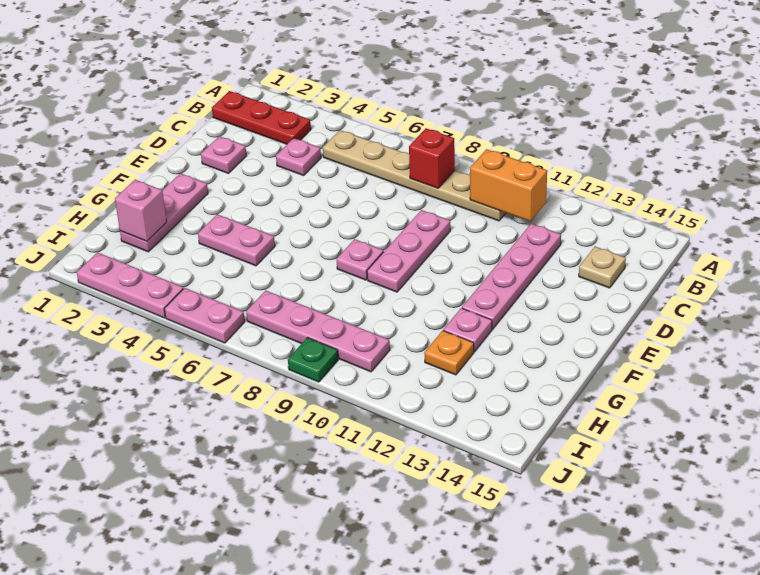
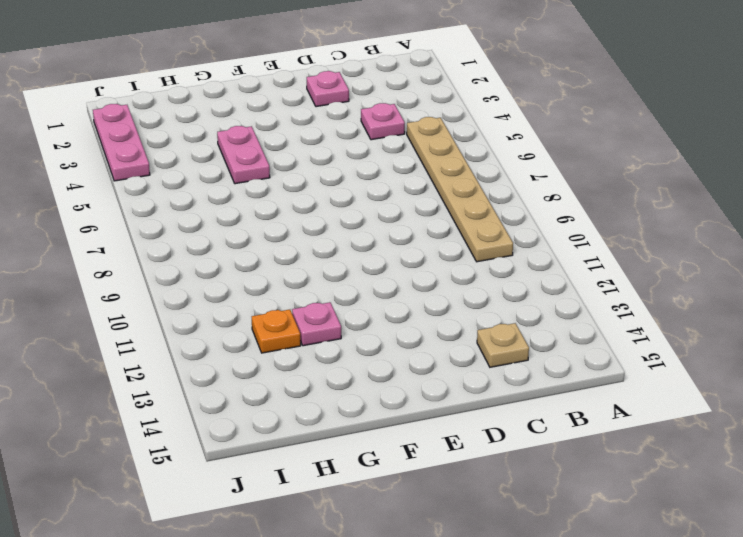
none -> red 1x3 plate [212,91,311,144]
none -> pink 1x4 plate [462,224,561,329]
none -> pink 1x3 plate [367,210,450,292]

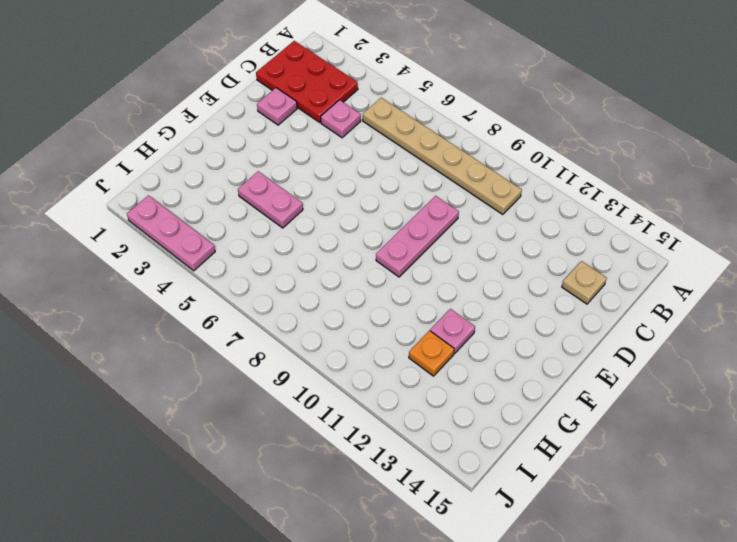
red 2x3 plate [256,41,358,123] -> red 1x3 plate [212,91,311,144]
none -> pink 1x4 plate [462,224,561,329]
none -> pink 1x3 plate [120,173,208,252]
none -> pink 1x1 plate [336,239,384,280]

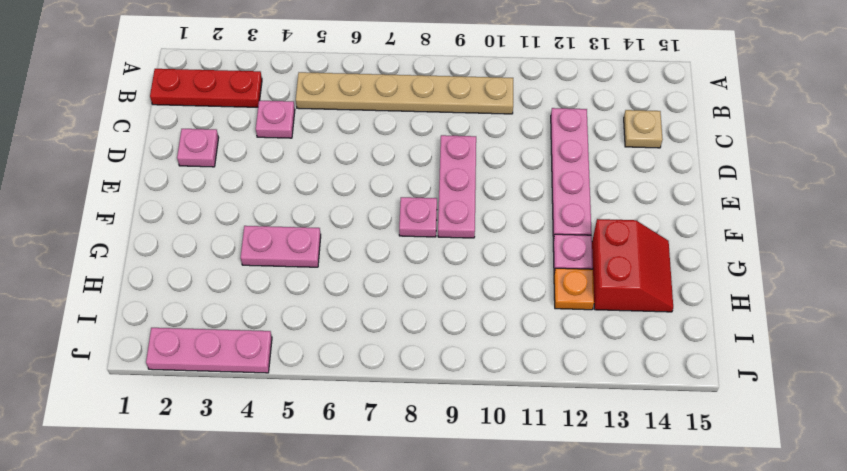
red 2x2 slope [592,219,673,312] -> none
none -> pink 1x3 plate [120,173,208,252]
none -> pink 1x4 plate [246,290,390,372]
none -> pink 1x2 plate [165,288,245,343]

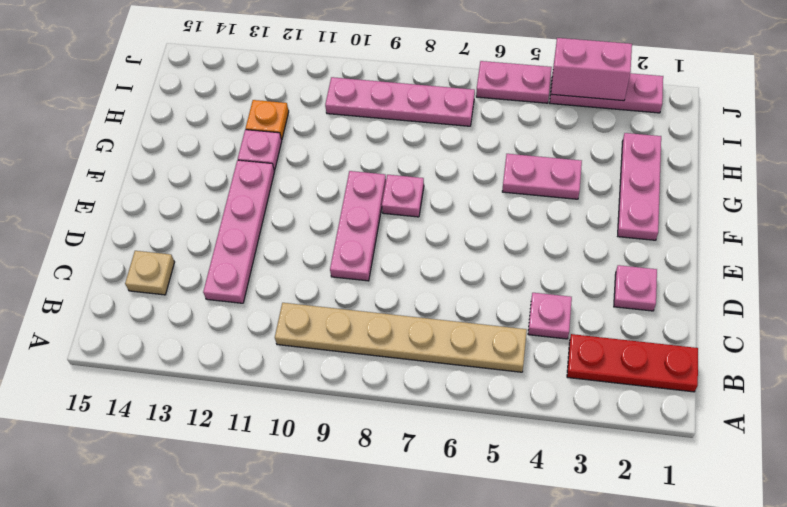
pink 1x2 brick [551,38,632,101] -> none
none -> green 1x1 plate [288,338,338,382]
none -> red 1x1 brick [409,128,455,188]
none -> orange 1x2 brick [470,149,547,221]

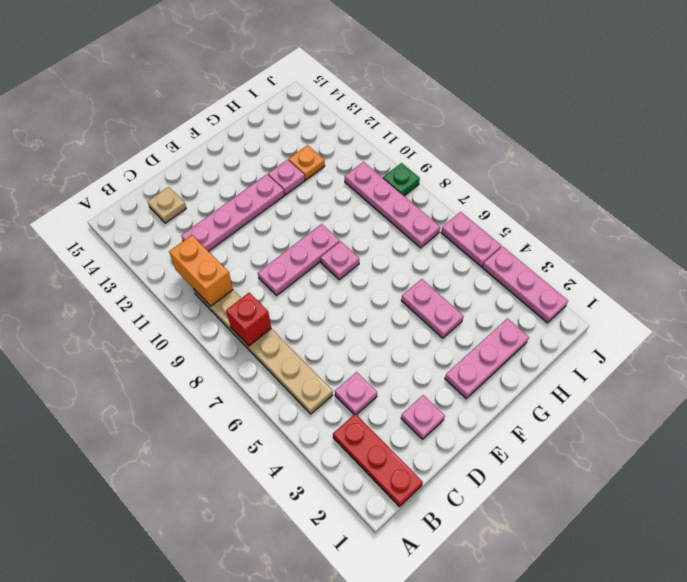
none -> pink 1x1 brick [115,180,167,241]

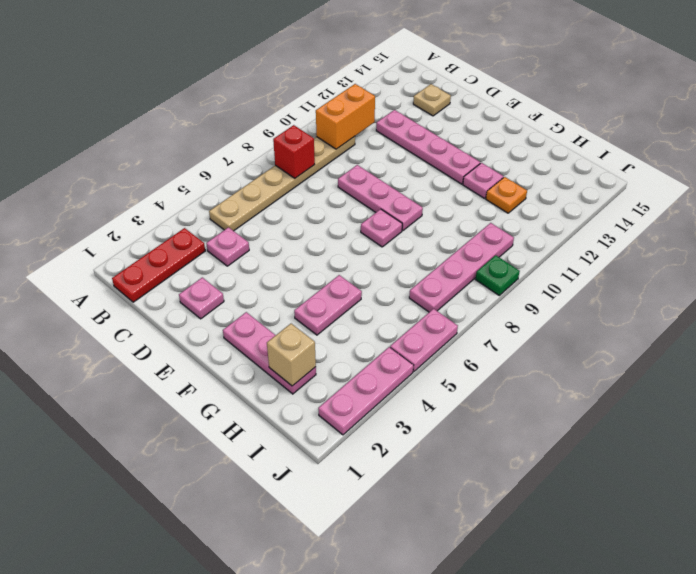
tan 1x1 brick [267,324,316,386] -> pink 1x1 brick [115,180,167,241]

